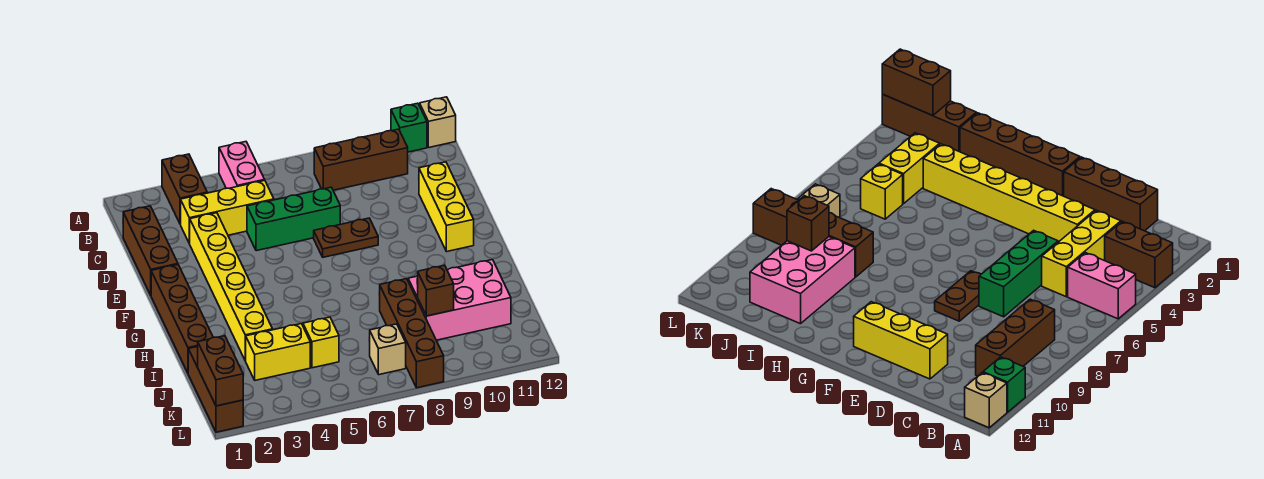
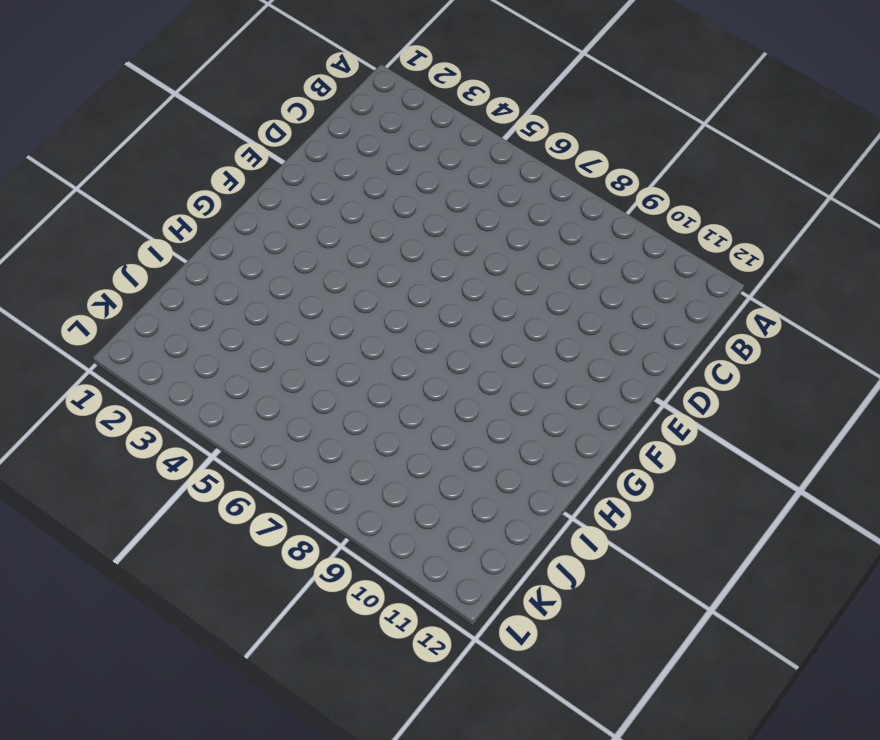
none -> brown 1x2 brick [162,154,207,224]
none -> pink 1x2 brick [219,142,265,188]
none -> green 1x1 brick [391,103,427,152]

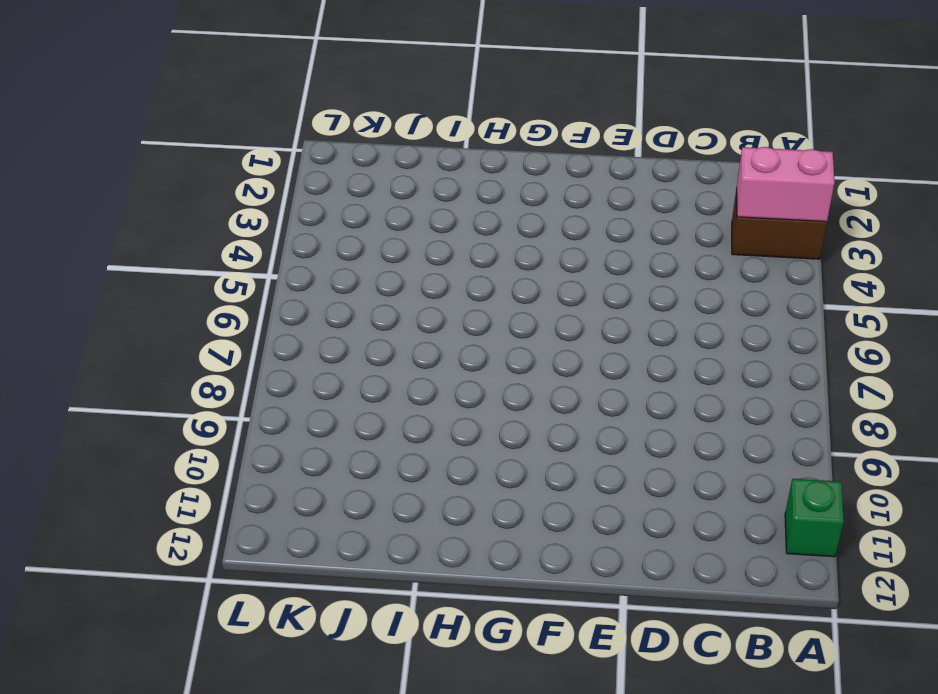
pink 1x2 brick [737,147,835,222] -> pink 1x2 brick moved to [219,142,265,188]
none -> tan 1x1 brick [420,97,456,147]
none -> brown 1x3 brick [314,129,408,190]
none -> brown 1x3 brick [123,206,178,295]

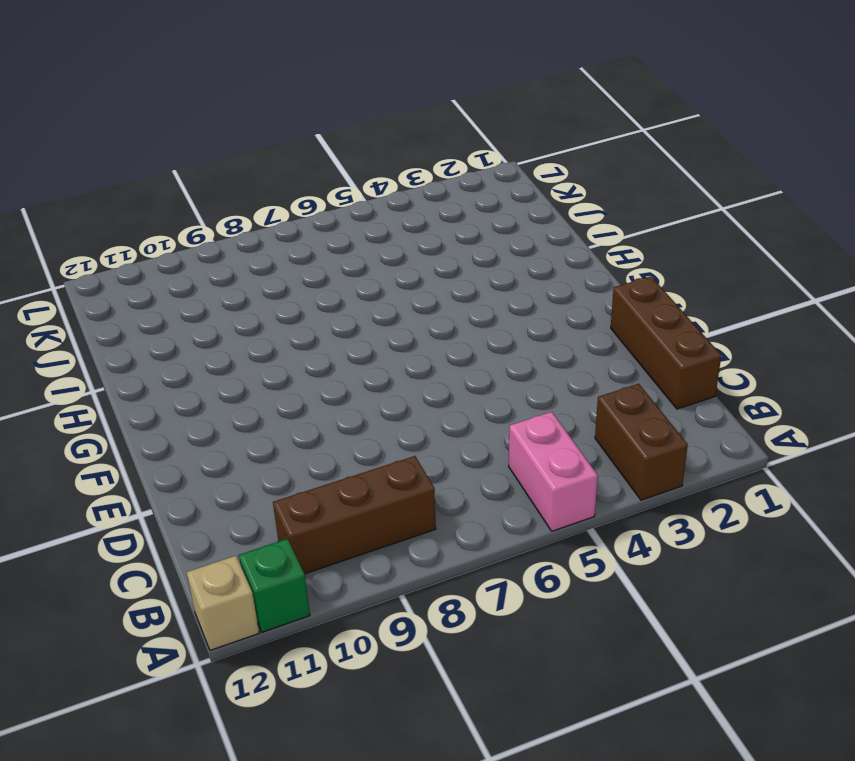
none -> yellow 1x3 brick [181,181,274,244]
none -> yellow 1x6 brick [190,213,273,361]
none -> green 1x3 brick [247,187,340,251]

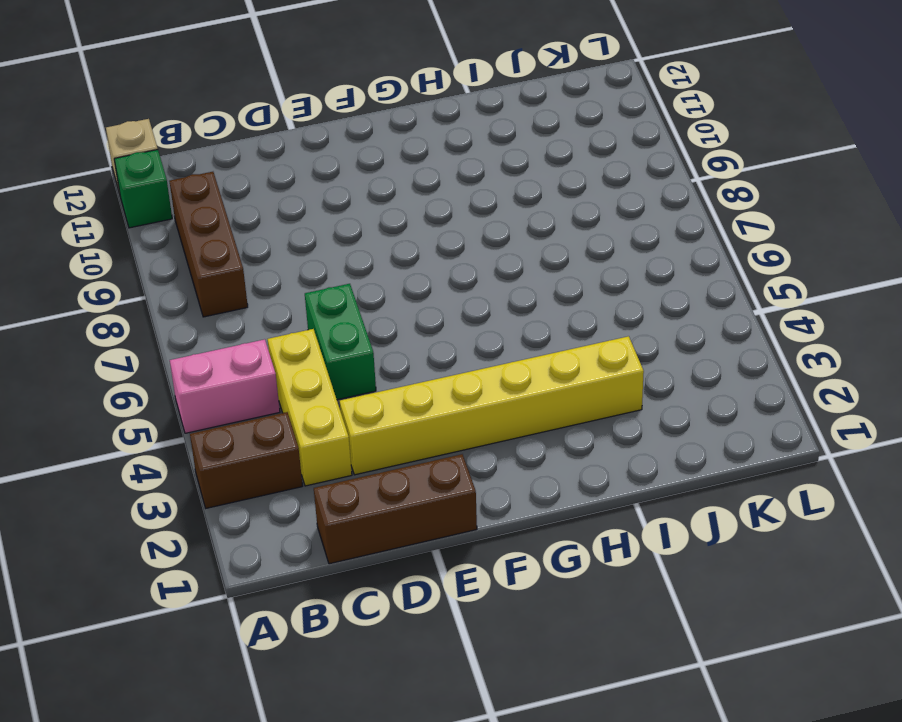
green 1x2 brick [305,284,376,400] -> green 1x3 brick [247,187,340,251]
none -> yellow 1x3 brick [419,162,474,252]
none -> brown 1x2 plate [314,218,378,257]
none -> brown 1x4 brick [151,265,213,373]

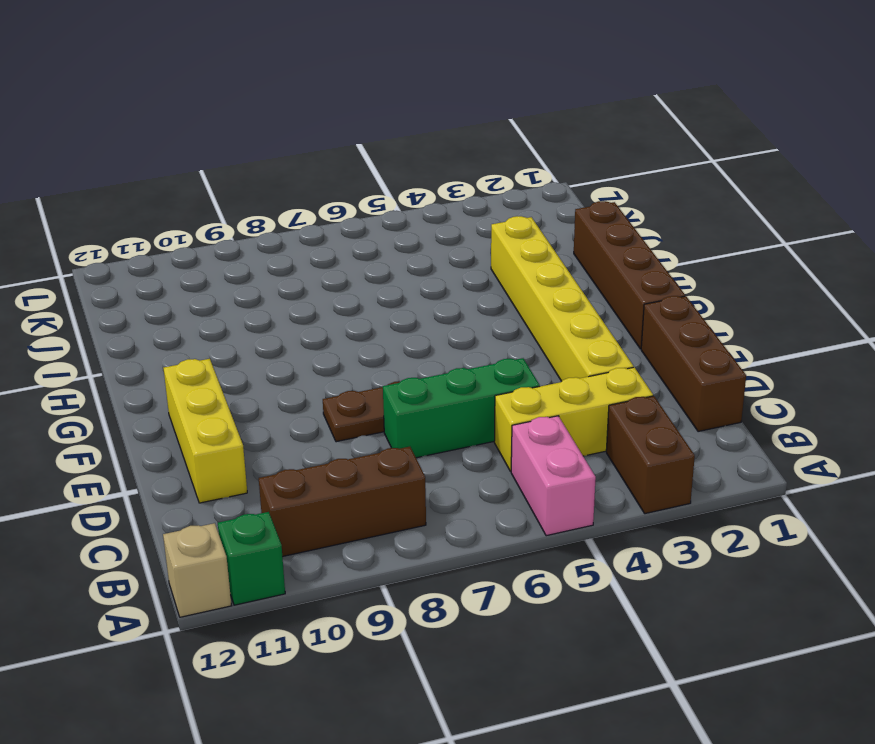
none -> brown 1x4 brick [380,279,444,388]
none -> pink 2x3 brick [408,260,511,340]
none -> brown 1x3 brick [188,347,243,432]

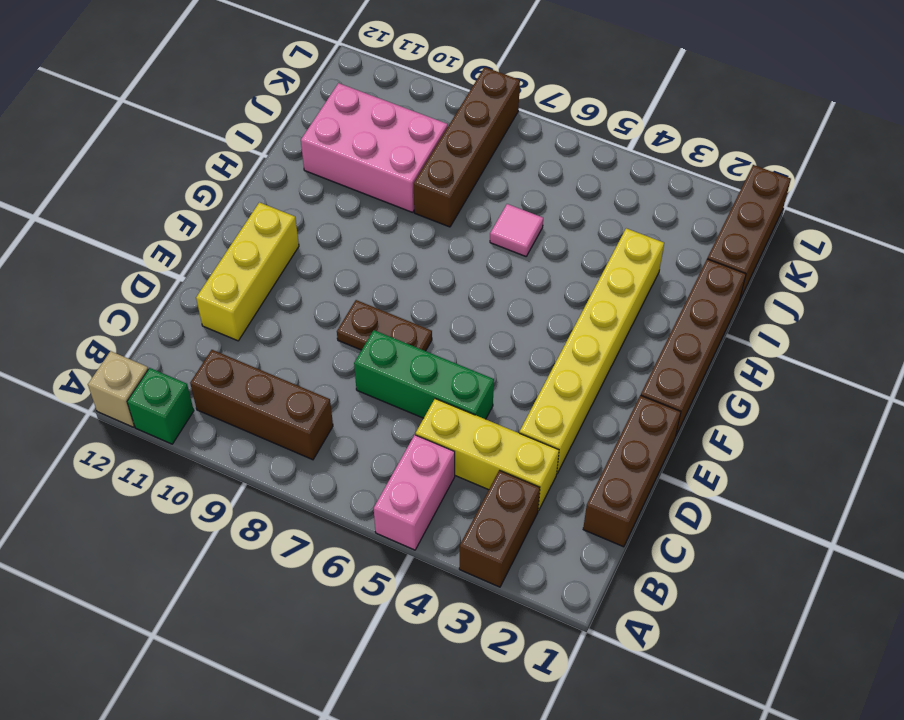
pink 1x1 tile [490,204,543,256] -> none
none -> yellow 1x2 brick [246,324,310,380]
none -> yellow 1x1 brick [303,317,339,368]
none -> tan 1x1 brick [370,324,406,375]

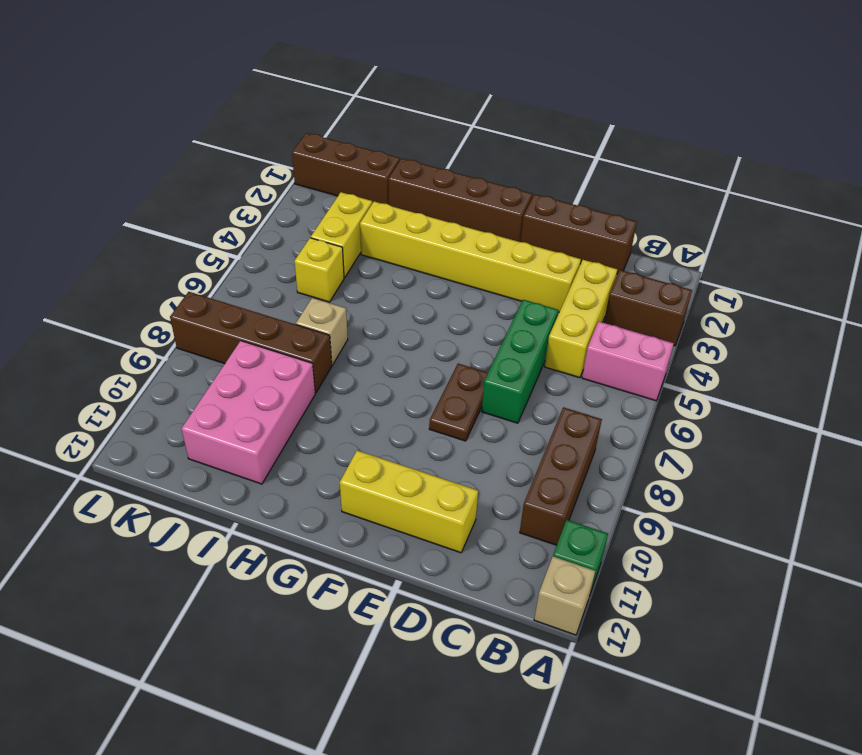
tan 1x1 brick [296,298,348,365] -> tan 1x1 brick moved to [370,324,406,375]
none -> brown 1x1 brick [417,265,454,316]
none -> brown 1x2 brick [198,336,243,406]

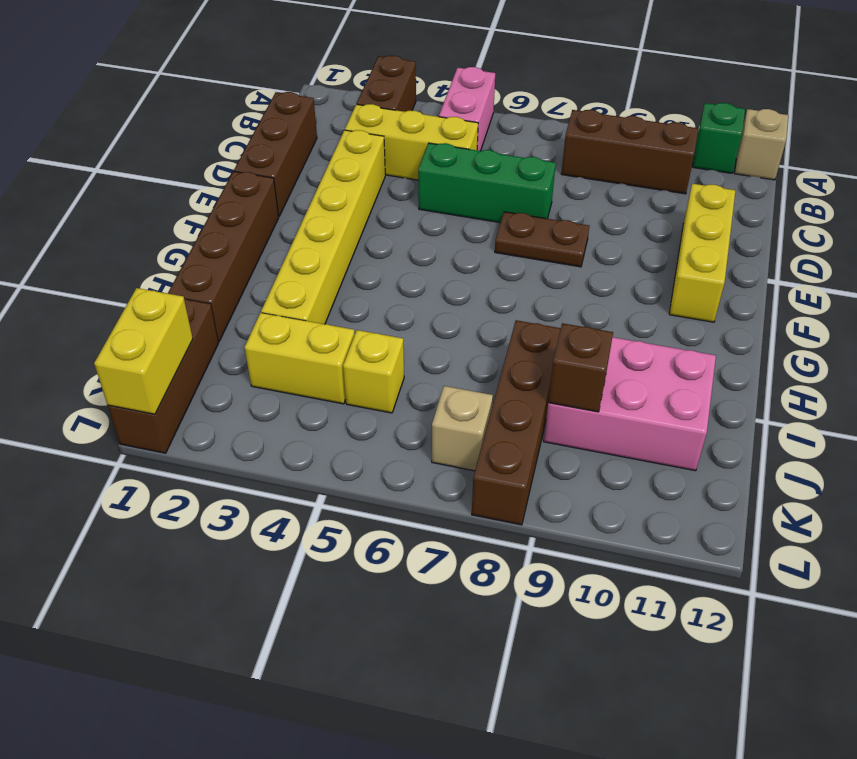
yellow 1x2 brick [94,288,193,414] -> brown 1x2 brick [198,336,243,406]

